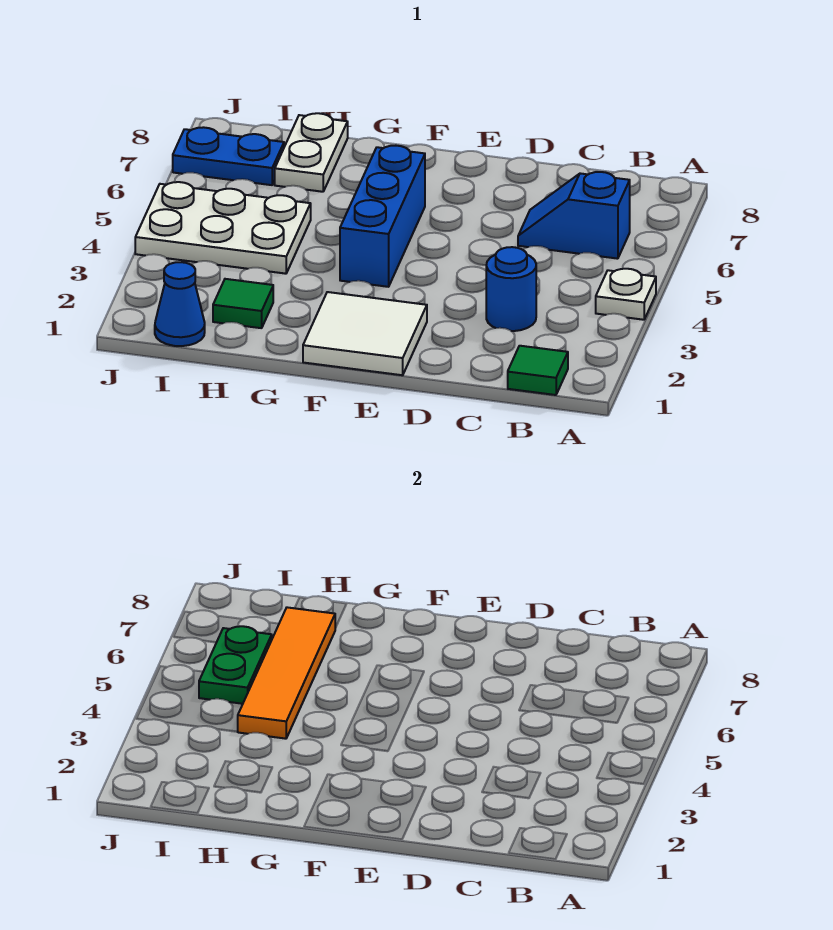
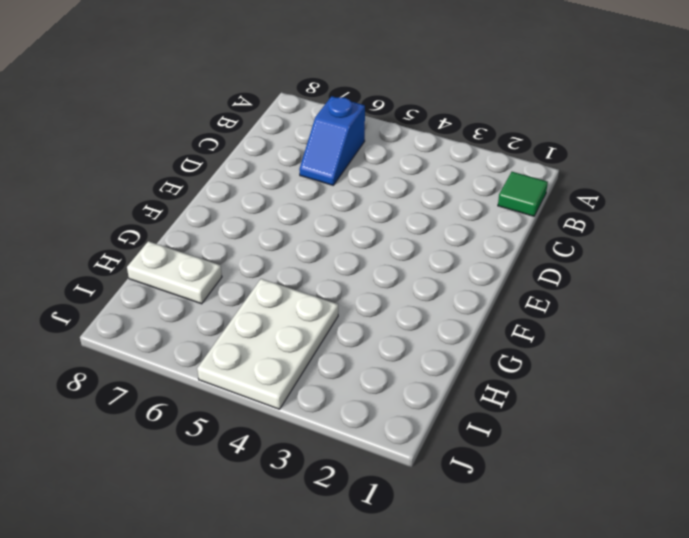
none -> white 1x1 plate [596,269,656,320]
none -> blue 1x1 round brick [486,247,536,331]
none -> white 2x2 tile [303,292,427,375]

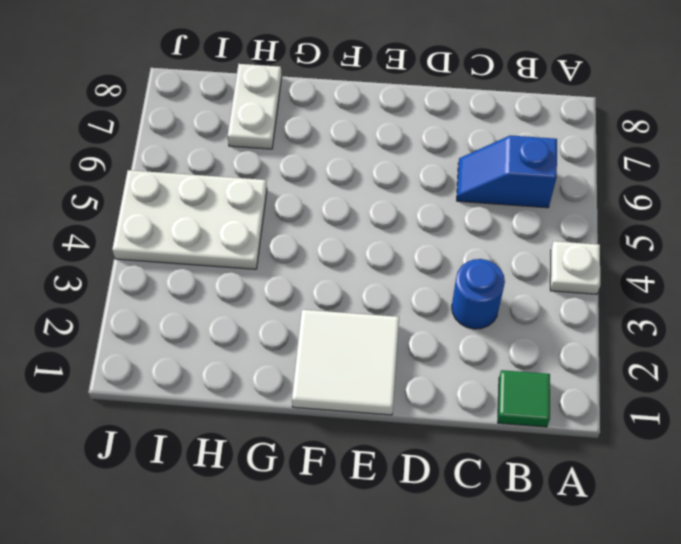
none -> blue 1x3 brick [340,146,425,287]
none -> green 1x1 tile [213,279,273,328]
none -> blue 1x1 cone [155,262,205,346]

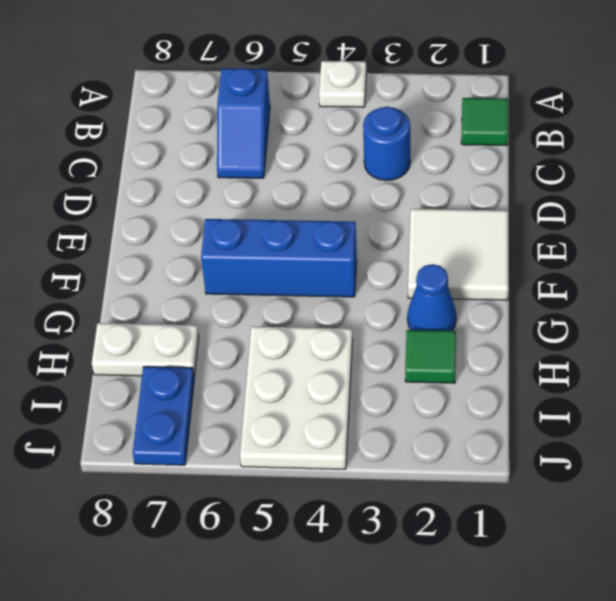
blue 1x1 cone [407,264,456,331] -> blue 1x1 cone moved to [155,262,205,346]
none -> orange 1x4 tile [238,607,335,739]
none -> green 1x2 plate [199,626,272,704]

